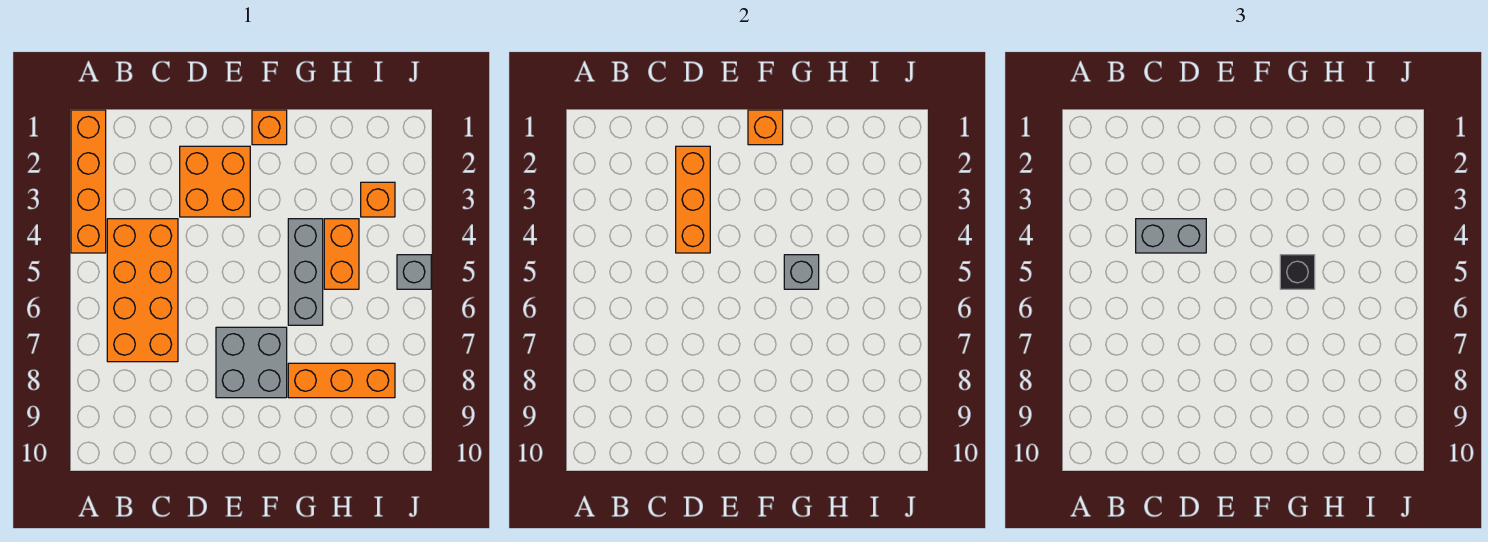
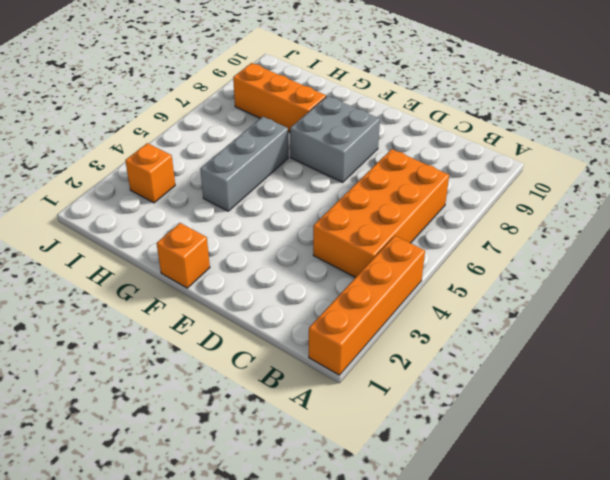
none -> orange 2x2 brick [180,146,250,217]
none -> orange 1x2 brick [324,219,359,289]
none -> grey 1x1 brick [397,255,431,289]

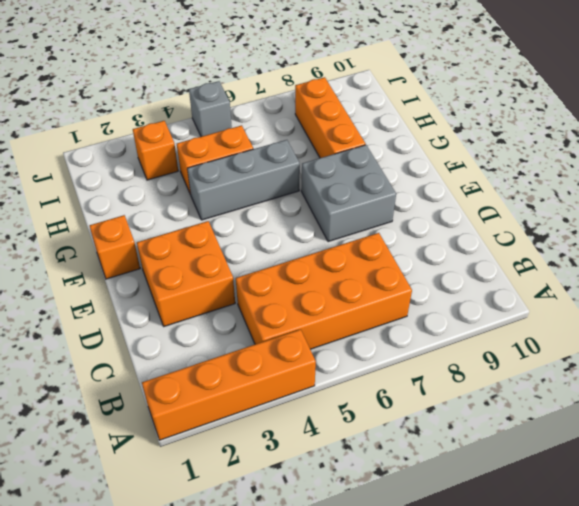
none -> orange 1x3 brick [676,146,710,253]
none -> orange 1x1 brick [748,110,783,145]
none -> grey 1x1 brick [784,255,819,289]

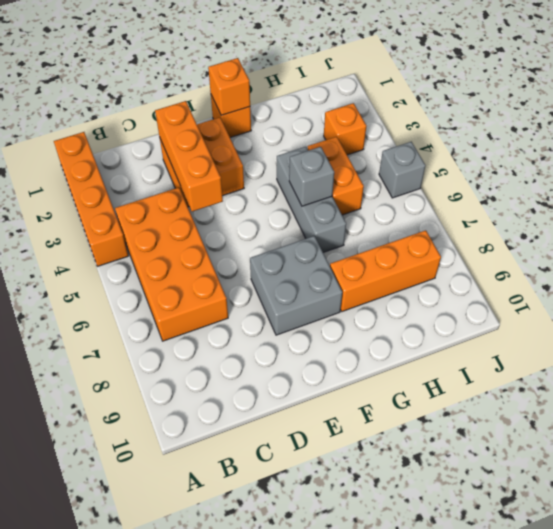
none -> grey 1x2 brick [1136,219,1206,253]
none -> black 1x1 brick [1280,255,1315,289]

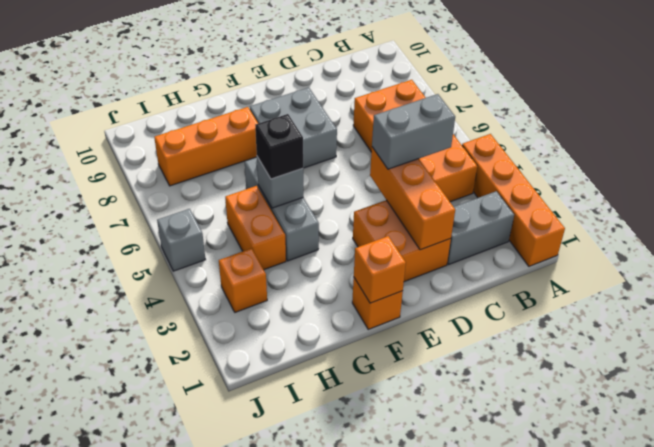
grey 1x2 brick [447,191,514,265] -> none

